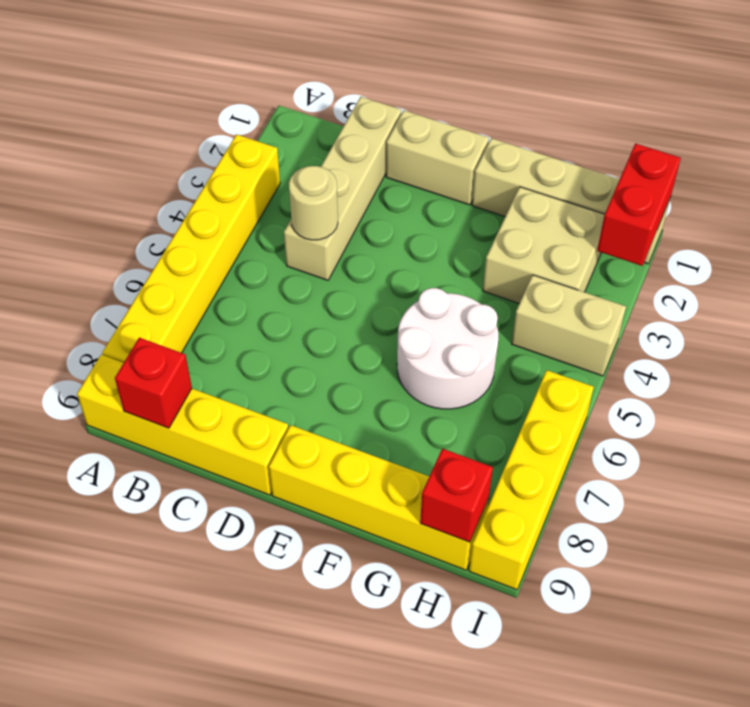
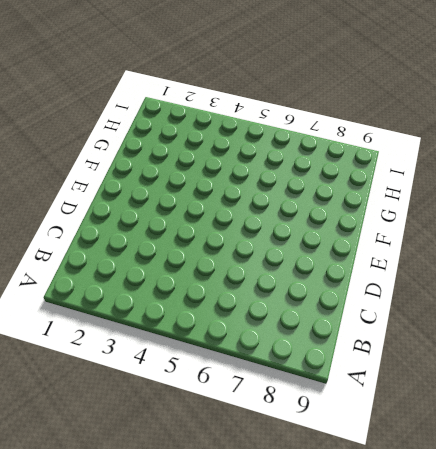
none -> yellow 1x6 brick [102,134,280,363]
none -> yellow 1x4 brick [77,355,288,495]
none -> tan 1x4 brick [284,97,401,280]

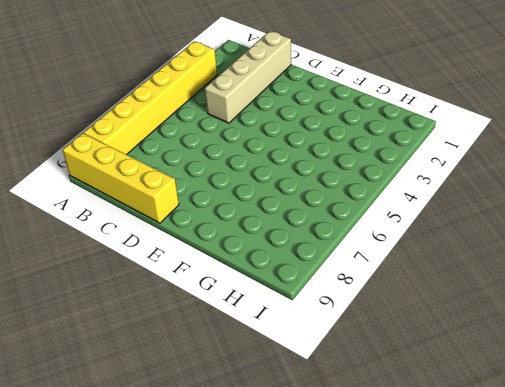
none -> tan 1x2 brick [386,110,489,205]
none -> yellow 1x4 brick [269,425,489,570]
none -> tan 1x4 brick [472,138,671,264]

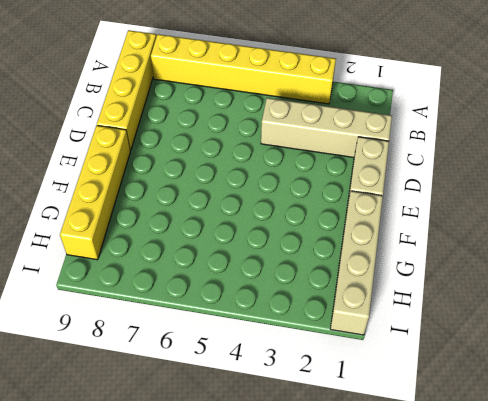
none -> white 2x2 round brick [397,288,498,409]
none -> tan 2x2 brick [483,187,605,304]
none -> tan 1x2 brick [512,275,626,376]

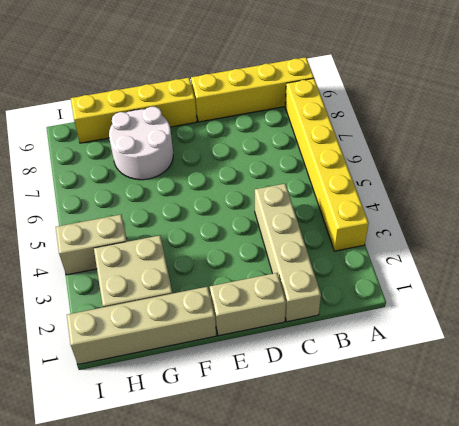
white 2x2 round brick [109,107,173,180] -> white 2x2 round brick moved to [397,288,498,409]
none -> yellow 1x4 brick [469,370,594,590]
none -> red 1x1 brick [115,338,192,428]
none -> tan 1x1 round brick [289,166,338,240]

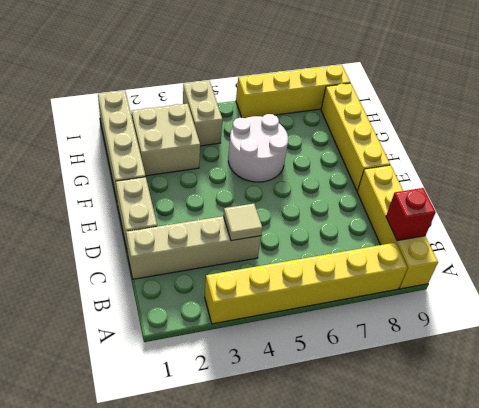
tan 1x1 tile [223,204,262,241] -> tan 1x1 round brick [289,166,338,240]
none -> red 1x1 brick [420,449,493,542]
none -> red 1x2 brick [597,144,681,266]

